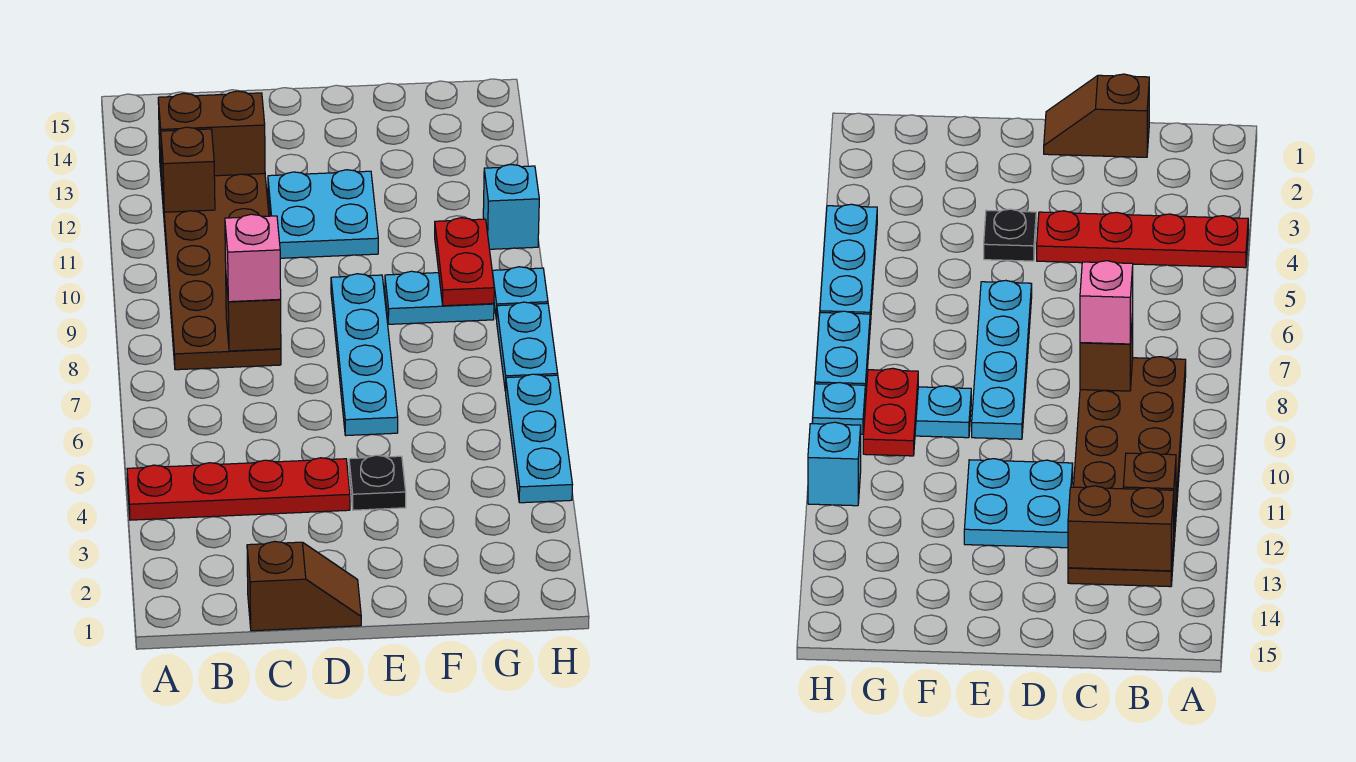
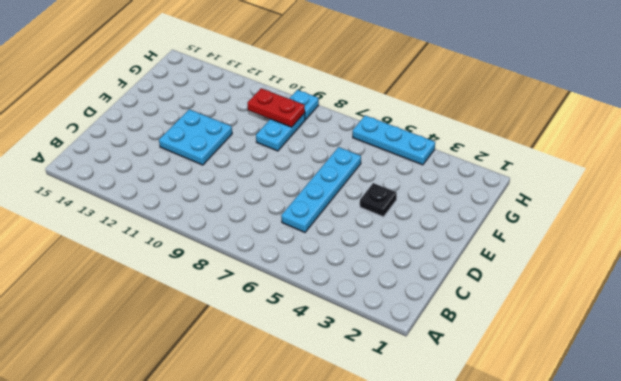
cyan 1x4 plate [281,147,361,232] -> cyan 1x4 plate turned to [331,274,398,436]
none -> red 1x4 plate [127,458,350,520]
none -> brown 2x6 plate [159,148,281,370]
none -> brown 1x2 slope [247,541,361,631]

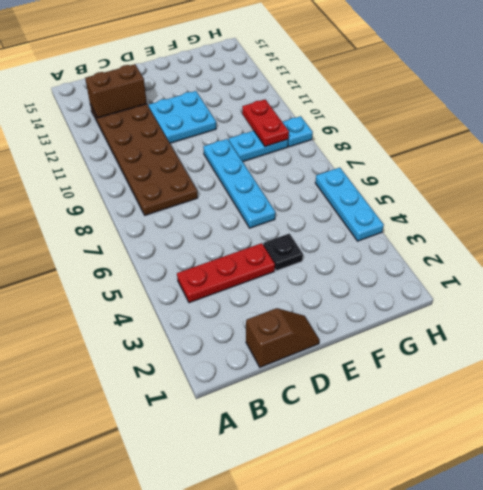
red 1x3 plate [177,243,275,303] -> red 1x4 plate [127,458,350,520]
none -> cyan 1x2 plate [497,302,558,391]
none -> cyan 1x1 brick [483,164,539,249]
none -> brown 1x1 brick [161,127,215,212]

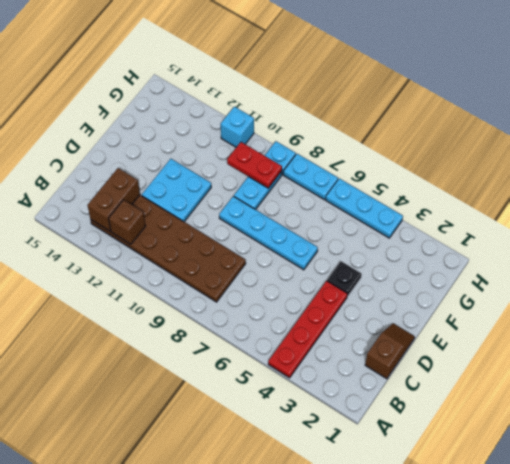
none -> brown 1x1 brick [226,279,281,351]
none -> pink 1x1 brick [225,214,281,302]

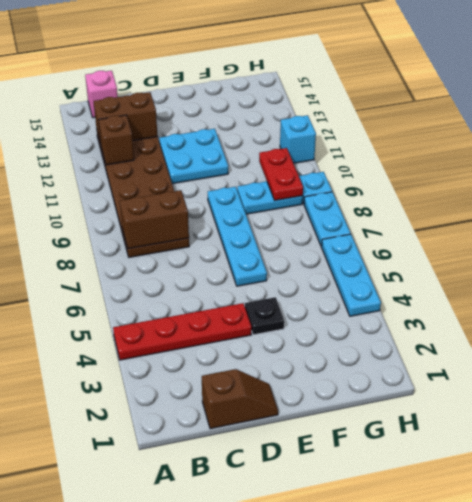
brown 1x2 brick [120,190,189,249] -> brown 1x1 brick [226,279,281,351]
pink 1x1 brick [85,71,118,118] -> pink 1x1 brick moved to [225,214,281,302]

